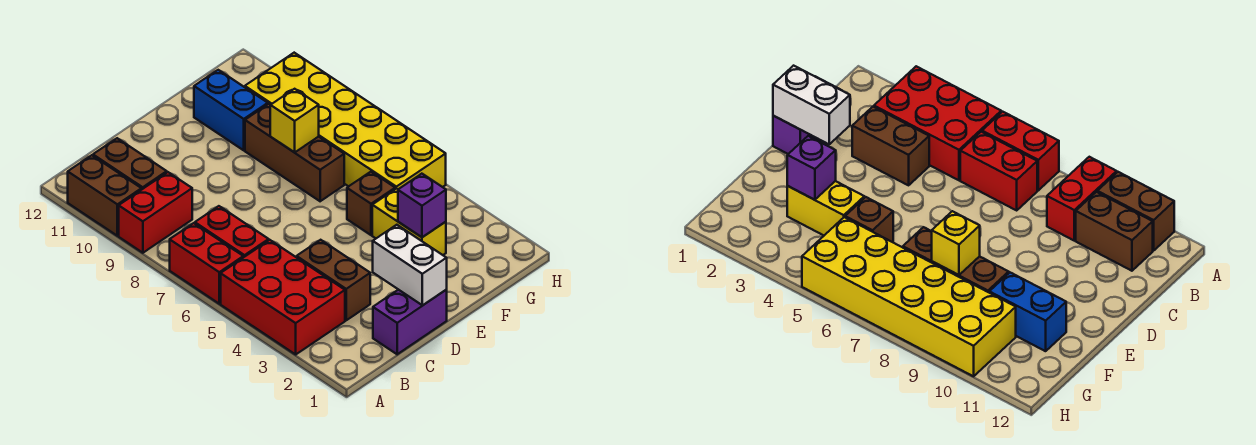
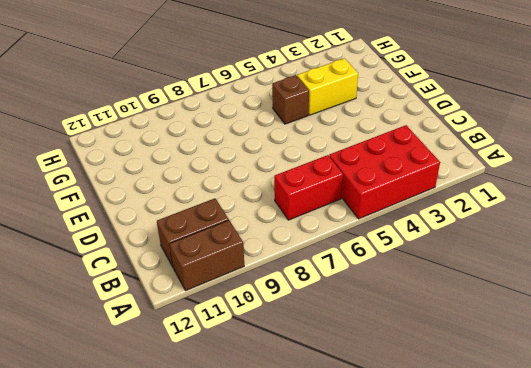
none -> red 1x2 brick [170,223,243,304]
none -> red 1x2 brick [119,172,192,253]
none -> purple 1x2 brick [373,290,447,354]

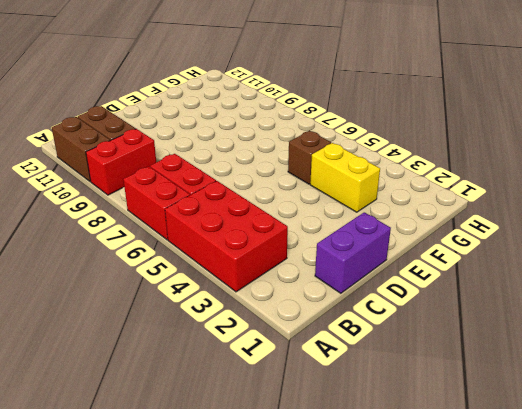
none -> brown 1x2 brick [297,240,370,320]
none -> brown 1x3 brick [245,104,344,201]
none -> blue 1x2 brick [194,70,268,150]

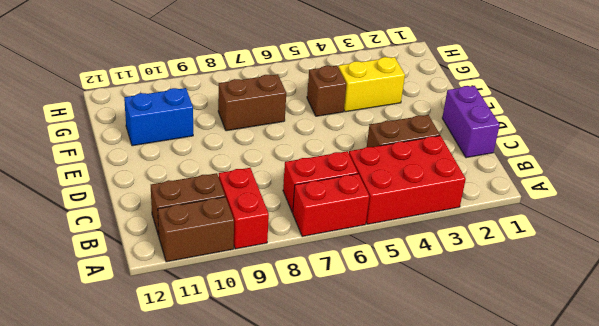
brown 1x2 brick [218,74,286,131] -> brown 1x3 brick [245,104,344,201]
none -> yellow 2x6 brick [245,53,446,189]
none -> white 1x2 brick [373,225,447,305]
none -> purple 1x1 brick [398,174,446,237]

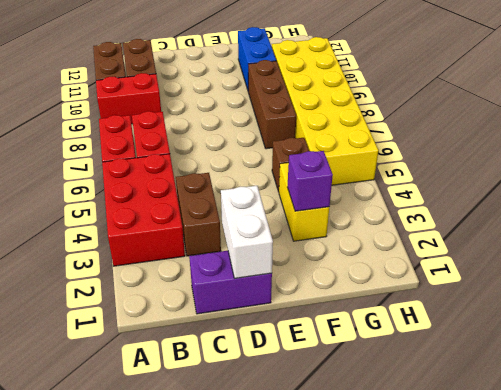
none -> yellow 1x1 brick [270,89,319,152]

